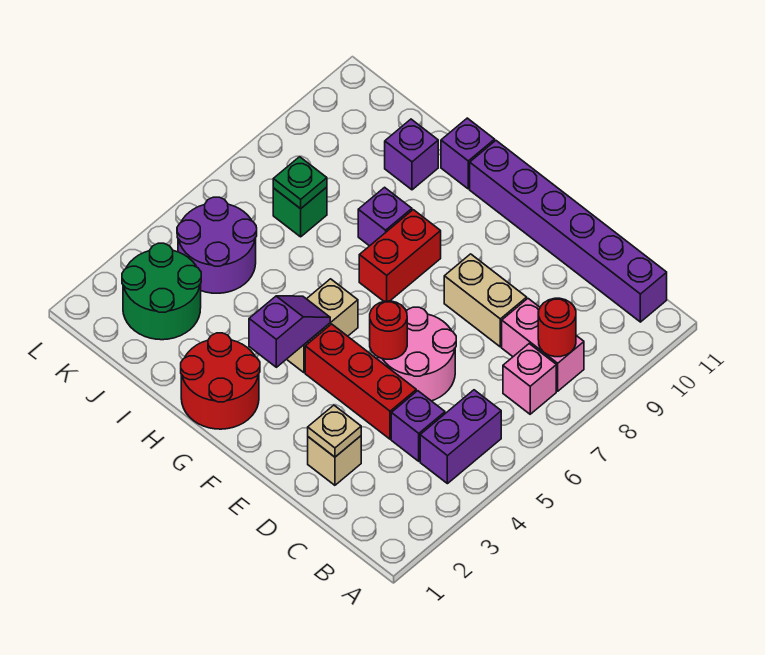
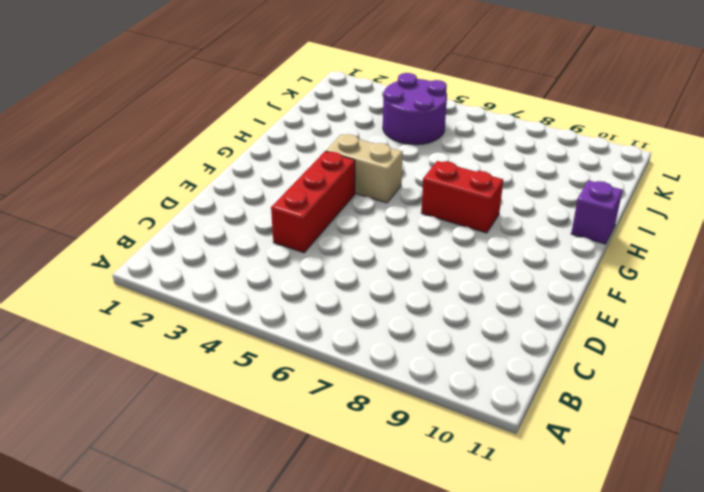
none -> purple 1x2 brick [420,390,501,484]
none -> pink 1x1 brick [503,344,556,414]
none -> pink 1x2 brick [502,299,584,391]

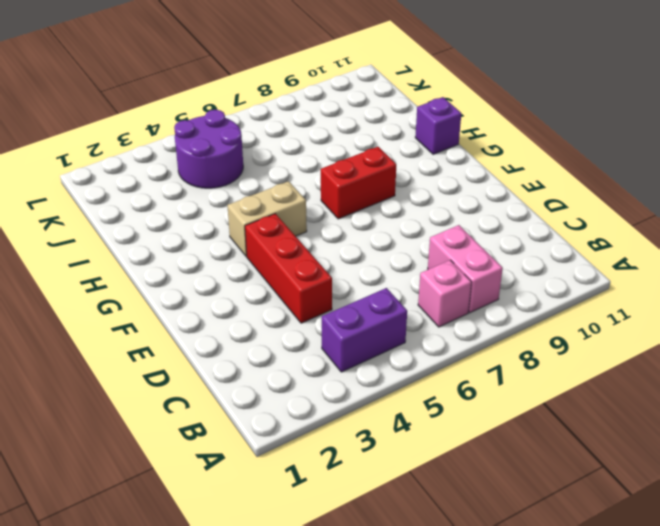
none -> purple 1x6 brick [470,141,667,322]
none -> purple 1x1 brick [391,391,445,461]
none -> tan 1x1 brick [308,436,361,485]

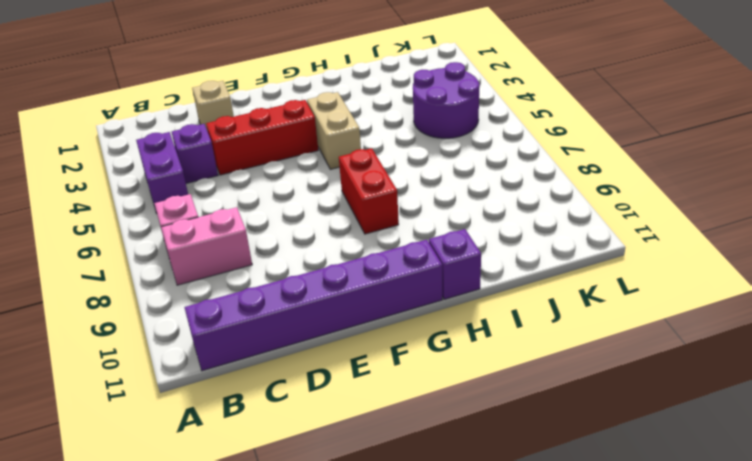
none -> pink 2x2 round brick [378,307,456,401]
none -> tan 1x2 brick [444,254,527,347]
none -> red 2x2 round brick [181,333,260,429]

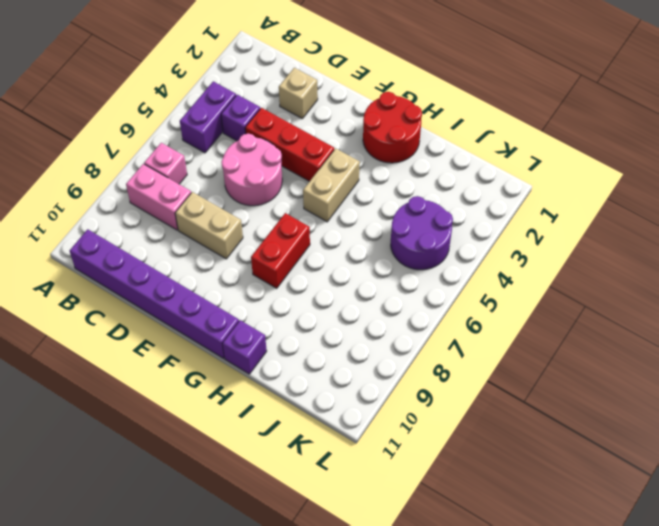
none -> purple 1x1 brick [358,187,412,246]
none -> purple 1x1 brick [385,119,438,190]
none -> green 2x2 round brick [122,243,201,340]

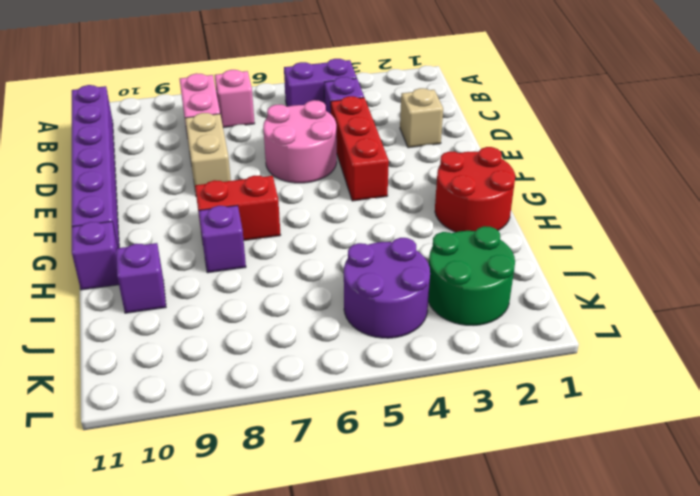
none -> tan 1x2 brick [287,279,358,373]
none -> green 1x1 brick [273,187,327,237]
none -> red 1x1 round brick [538,298,576,357]

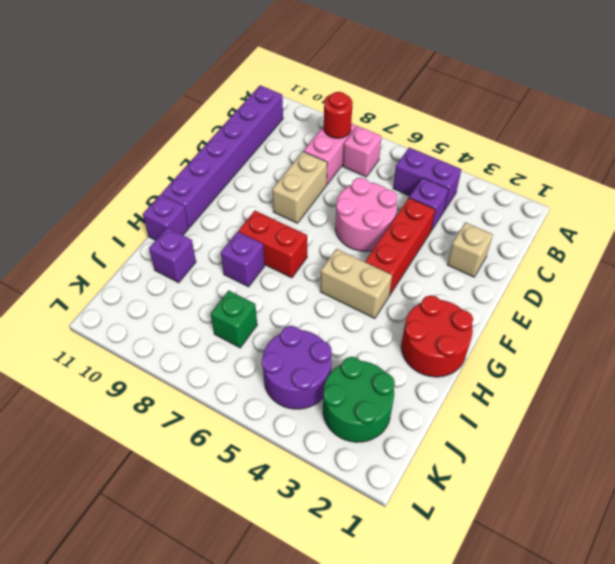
none -> tan 1x1 plate [308,405,361,457]
none -> red 1x1 round brick [370,301,407,359]
none -> purple 1x2 slope [249,296,330,367]

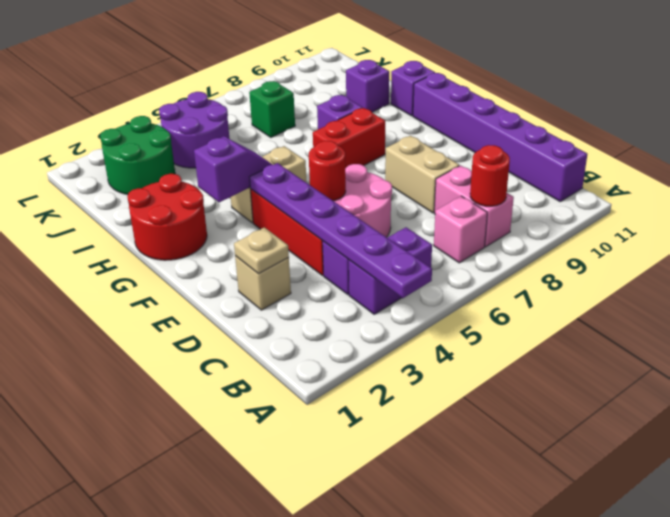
purple 1x6 plate [249,163,432,298] -> none
none -> green 1x1 plate [273,157,327,209]

